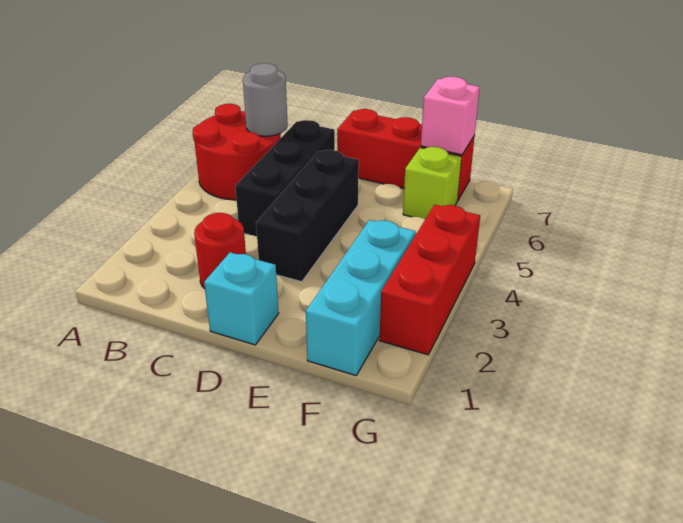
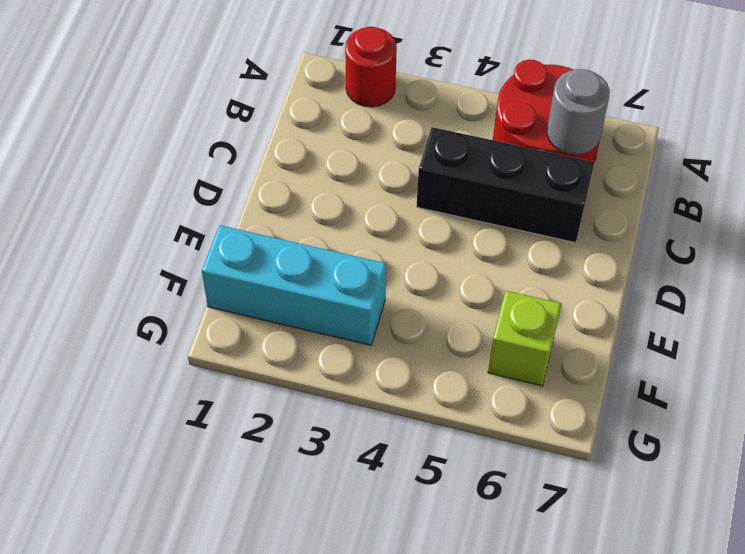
red 1x1 round brick [345,27,397,107] -> red 1x1 round brick moved to [194,213,246,289]
none -> cyan 1x1 brick [204,252,279,345]
none -> black 1x3 brick [256,150,359,282]

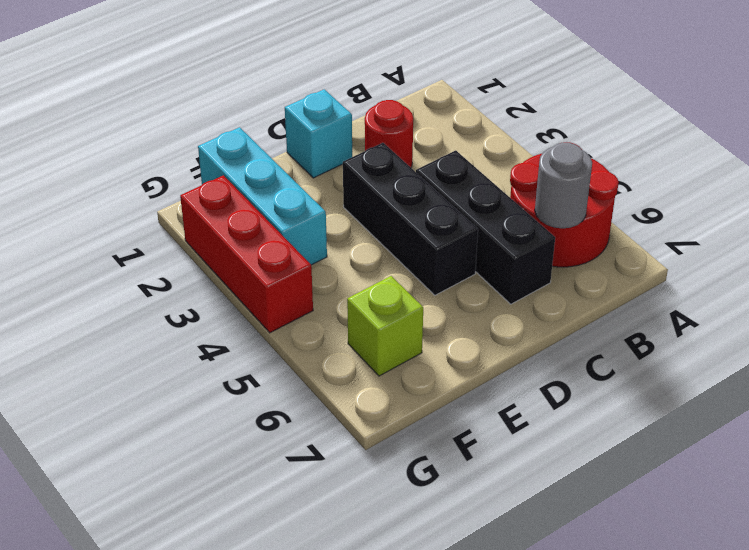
none -> red 1x3 brick [337,109,475,201]
none -> pink 1x1 brick [421,77,480,155]

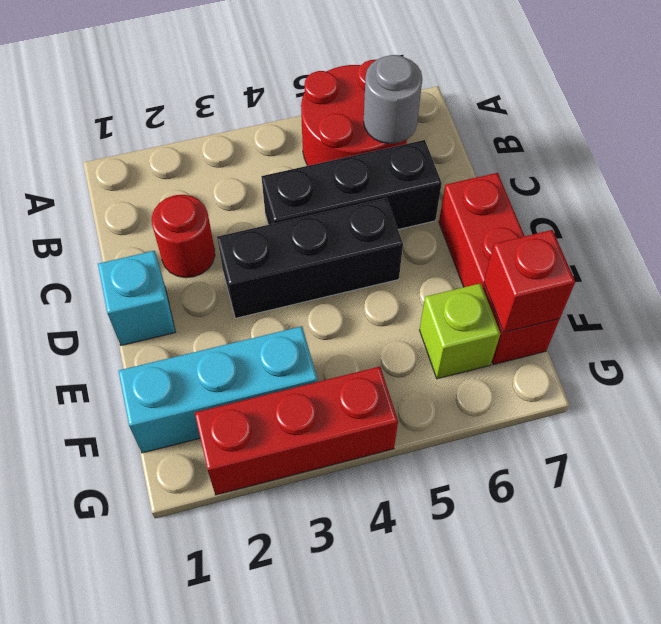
red 1x1 brick [484,230,575,332] -> pink 1x1 brick [421,77,480,155]

